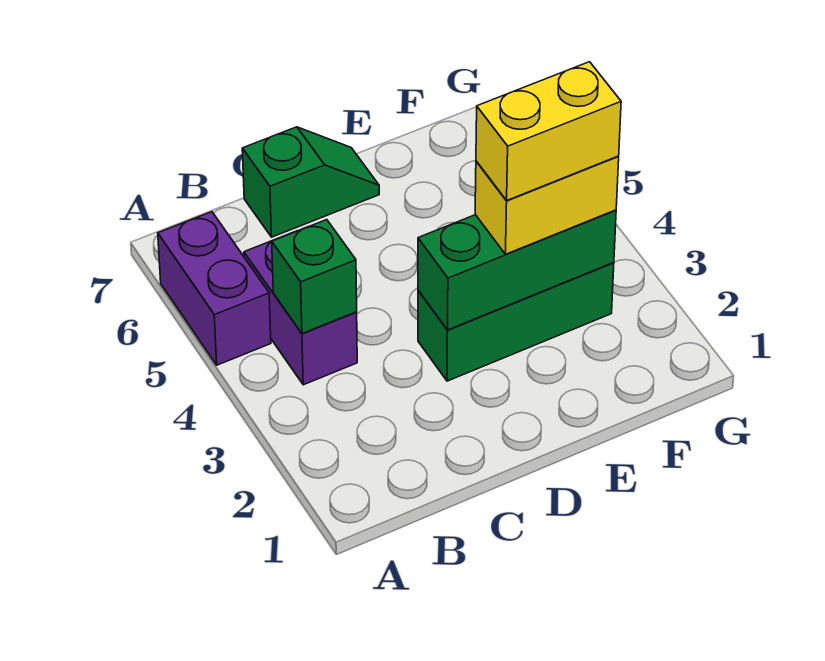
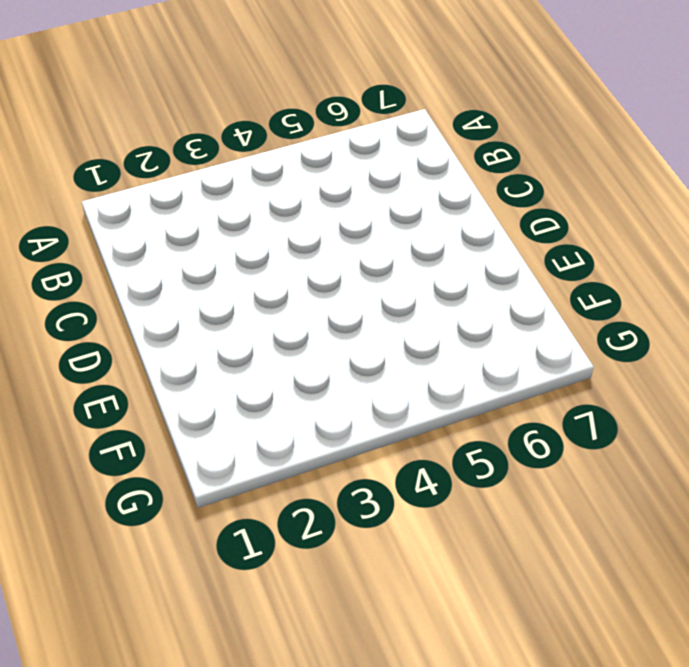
none -> purple 1x2 brick [158,212,271,365]
none -> purple 1x2 brick [244,231,357,385]

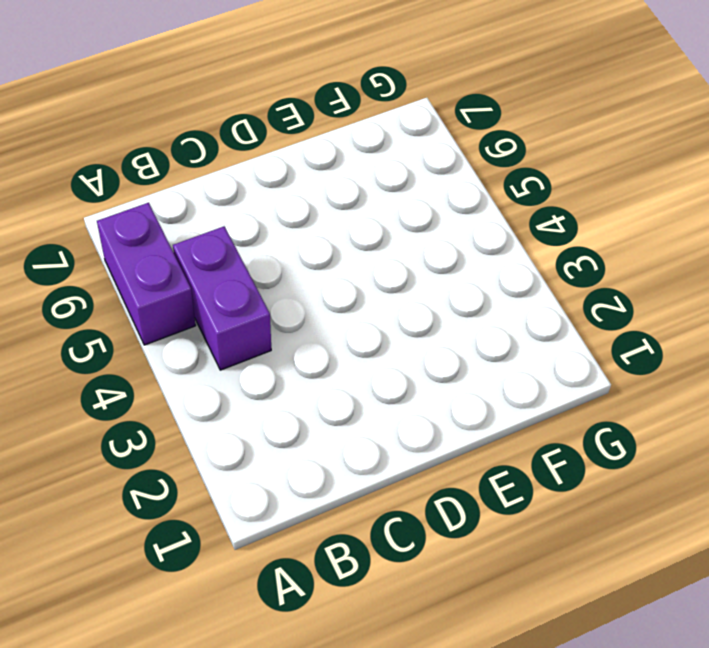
none -> green 1x2 slope [242,127,379,237]
none -> green 1x3 brick [418,262,614,381]

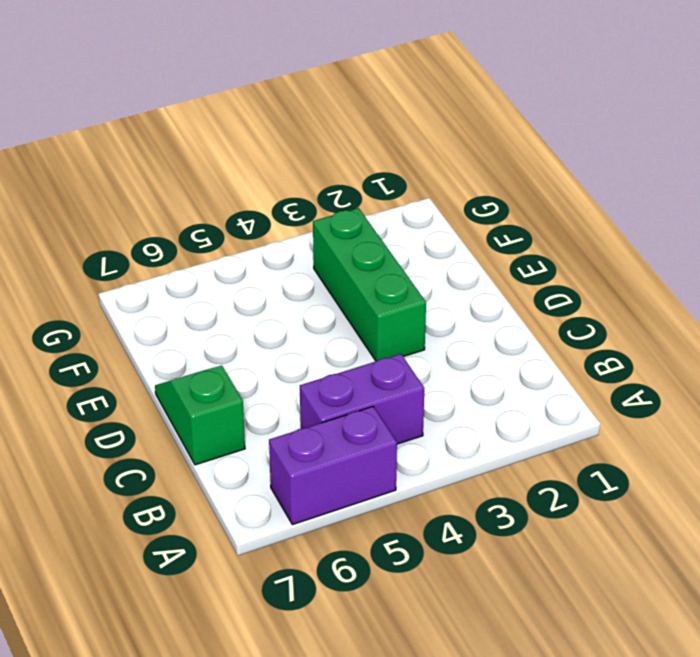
none -> green 1x1 brick [272,220,357,334]
none -> green 1x3 brick [418,210,616,330]

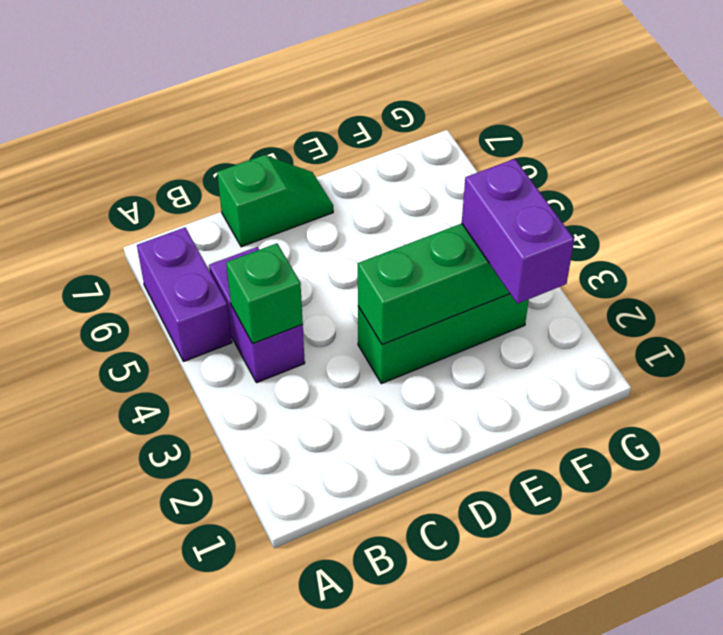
purple 1x2 brick [462,159,574,304] -> yellow 1x2 brick [475,156,619,254]
none -> yellow 1x2 brick [476,62,621,201]

